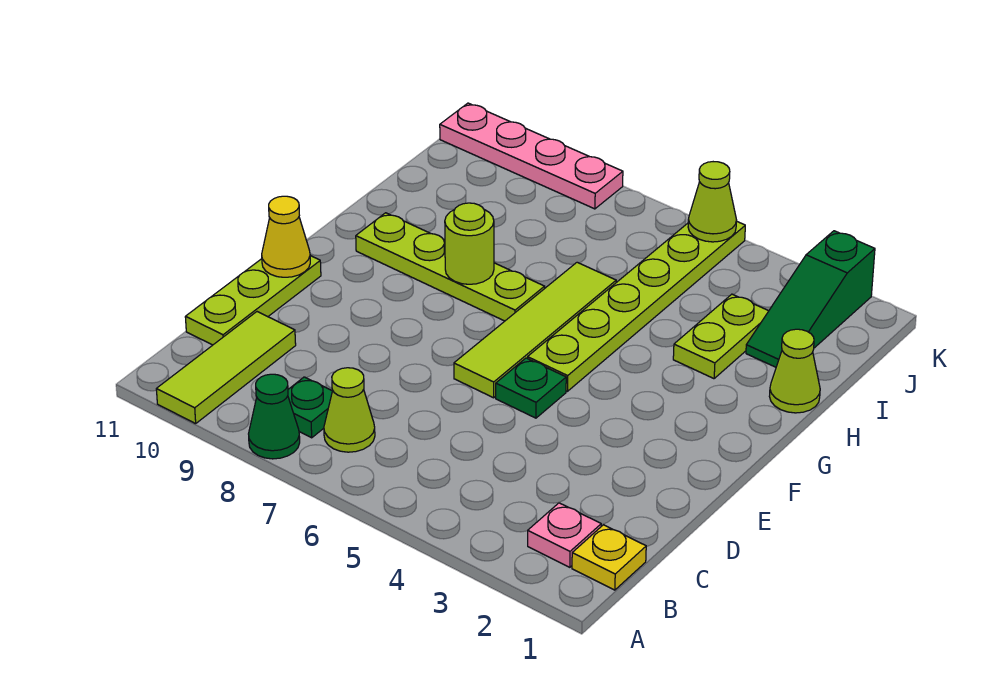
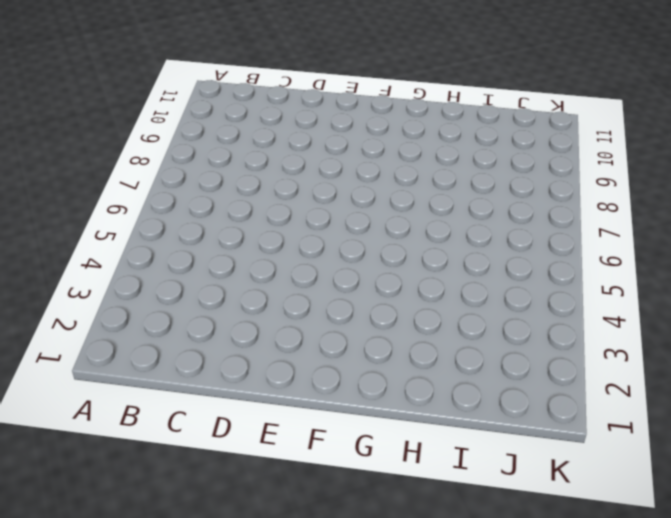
none -> green 1x1 cone [249,374,300,459]
none -> lime 1x3 tile [156,312,296,424]
none -> yellow 1x1 plate [572,525,646,590]

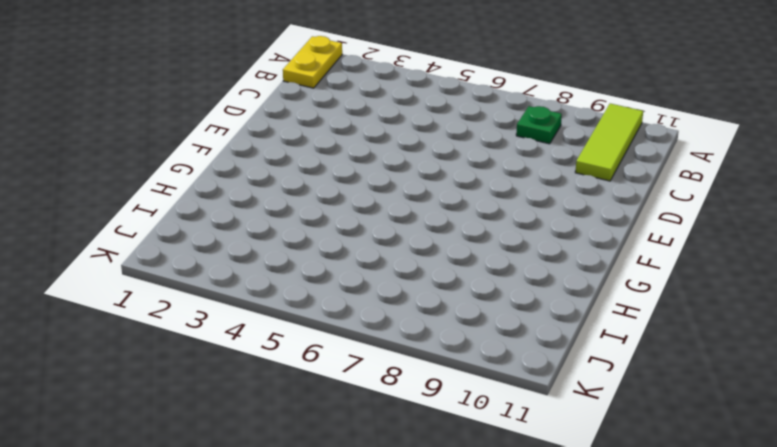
yellow 1x2 plate [283,36,342,88] -> yellow 1x1 plate [572,525,646,590]
none -> green 1x1 cone [249,374,300,459]
none -> pink 1x1 plate [528,503,601,567]
none -> lime 1x1 cone [324,368,375,452]

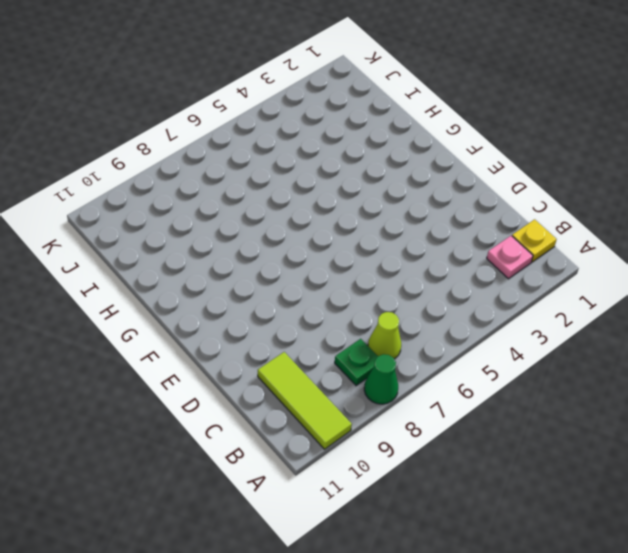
none -> lime 1x3 plate [185,256,321,345]
none -> green 1x1 plate [496,358,566,418]
none -> lime 1x4 tile [454,262,616,398]

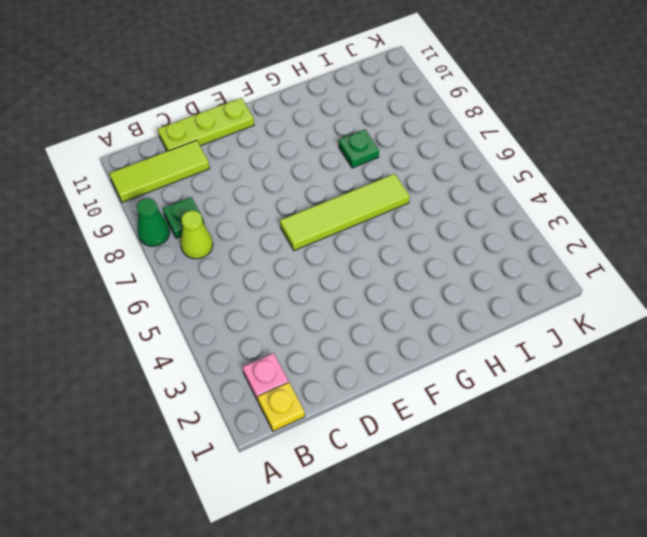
green 1x1 plate [339,129,379,168] -> green 1x1 plate moved to [496,358,566,418]
none -> lime 1x6 plate [528,221,745,391]
none -> lime 1x4 plate [356,213,545,321]
none -> lime 1x1 cone [769,329,820,413]

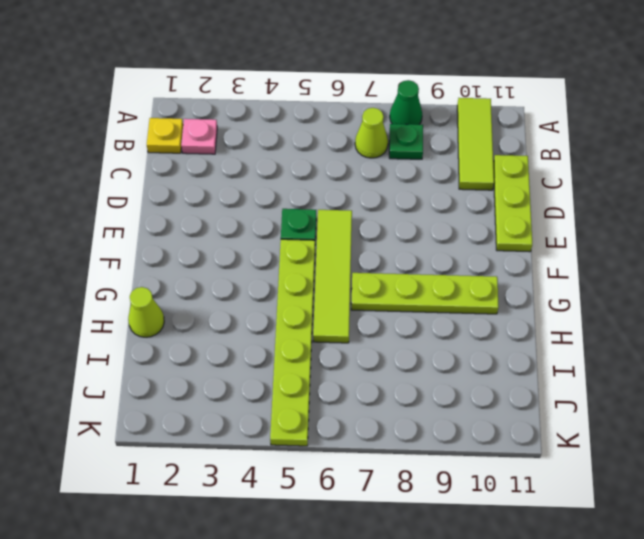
none -> lime 1x2 plate [673,294,768,379]
none -> green 1x3 slope [746,231,875,367]
none -> pink 1x4 plate [440,103,623,209]

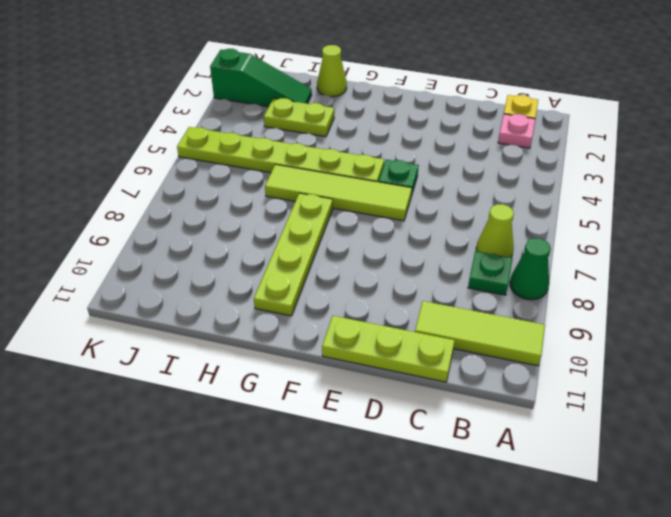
none -> pink 1x4 plate [440,103,623,209]
none -> yellow 1x1 cone [262,196,310,277]
none -> lime 1x1 round brick [445,203,494,284]

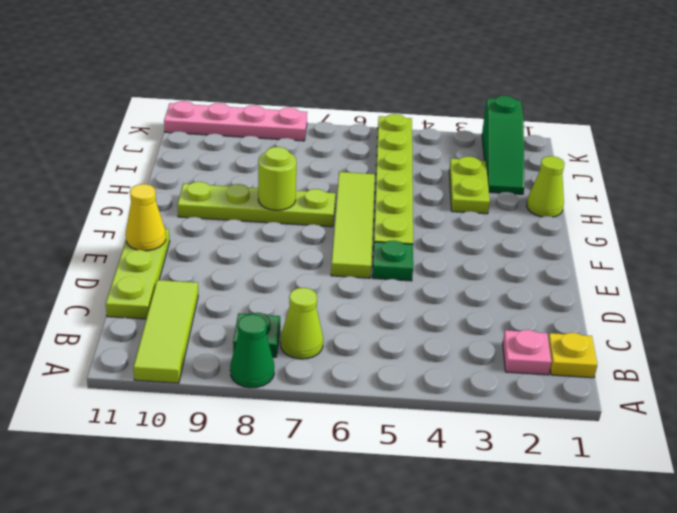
none -> lime 1x1 cone [688,162,736,242]

